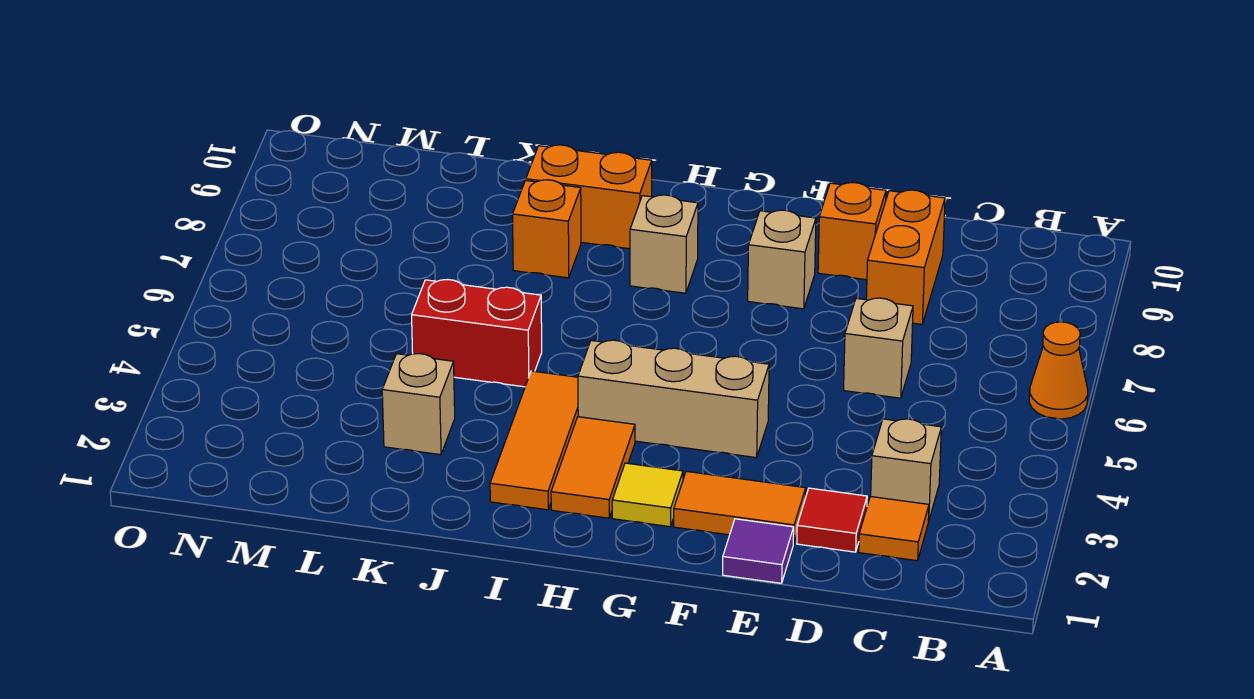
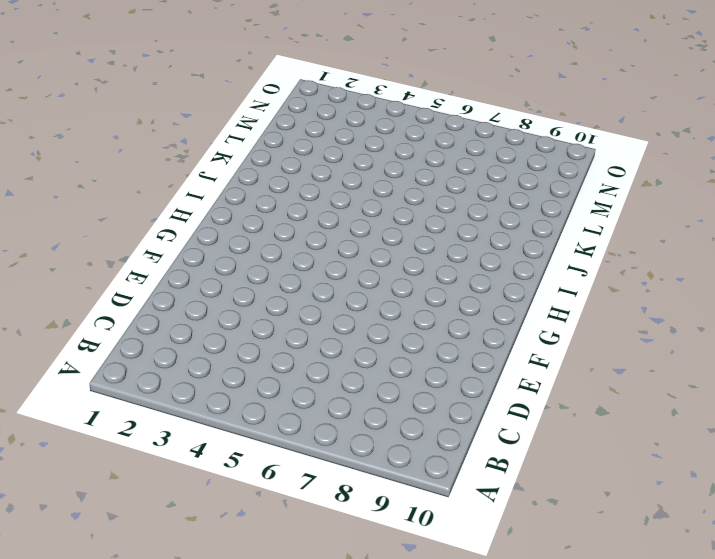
none -> orange 1x1 cone [1029,322,1088,419]
none -> orange 1x1 tile [859,496,929,561]
none -> tan 1x1 brick [871,419,941,521]

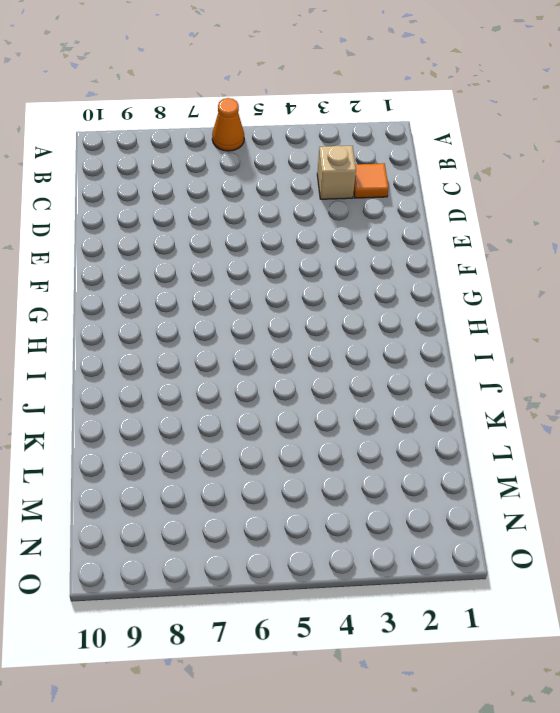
none -> red 1x1 tile [797,488,867,552]
none -> tan 1x1 brick [844,298,913,398]
none -> orange 1x2 brick [866,190,945,324]

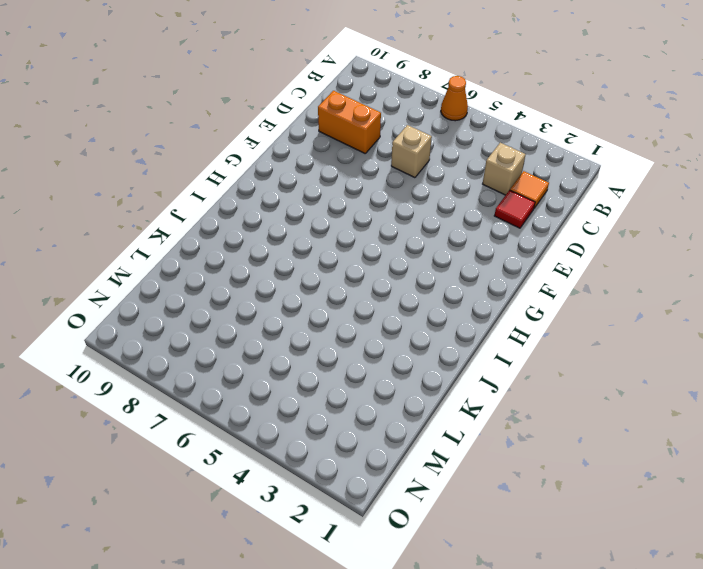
none -> purple 1x1 tile [723,519,794,583]
none -> orange 1x2 tile [674,471,806,544]
none -> orange 1x1 brick [818,183,886,280]

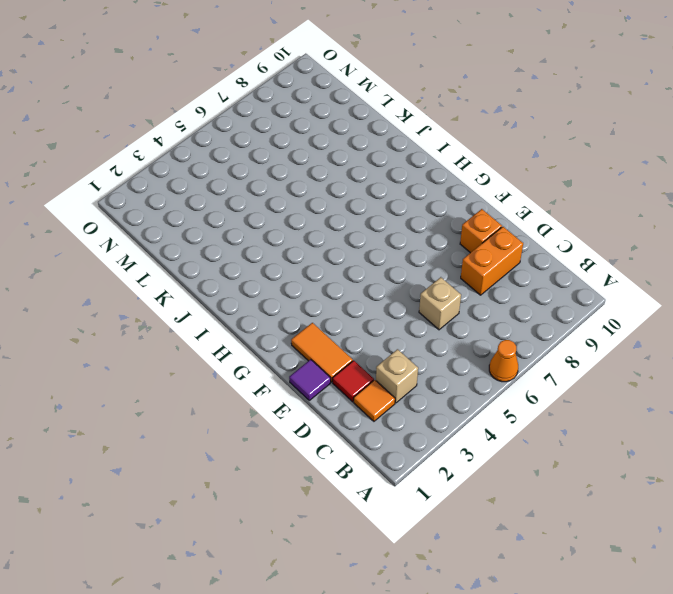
none -> tan 1x3 brick [578,340,769,458]
none -> tan 1x1 brick [748,210,816,309]
none -> yellow 1x1 tile [612,463,683,527]

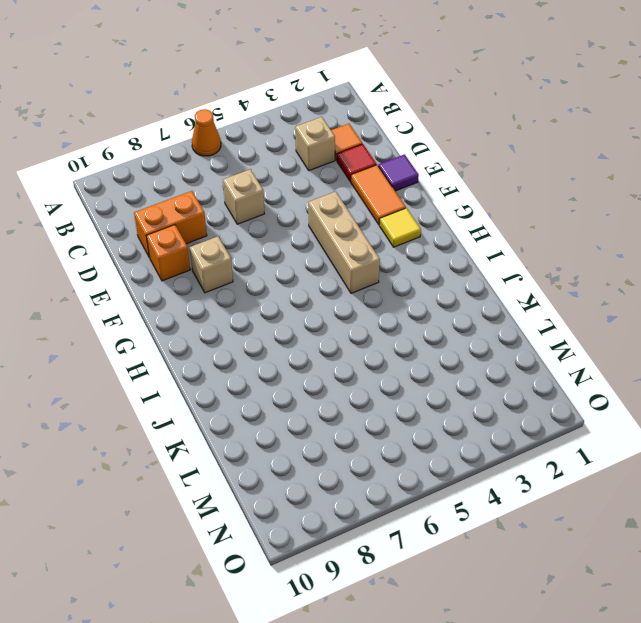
none -> orange 1x2 tile [551,417,635,518]
none -> tan 1x1 brick [630,195,698,293]
none -> orange 1x3 tile [490,371,578,510]

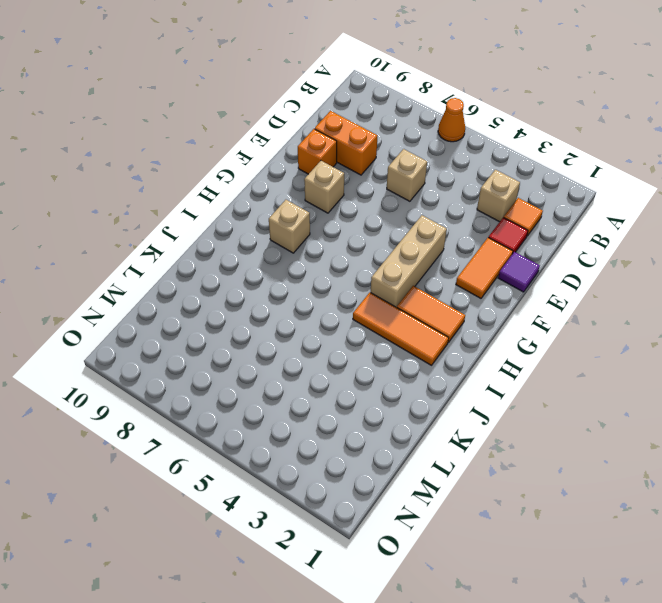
none -> yellow 1x1 tile [612,463,683,527]
none -> orange 1x2 brick [526,145,652,249]
none -> red 1x2 brick [412,280,542,387]

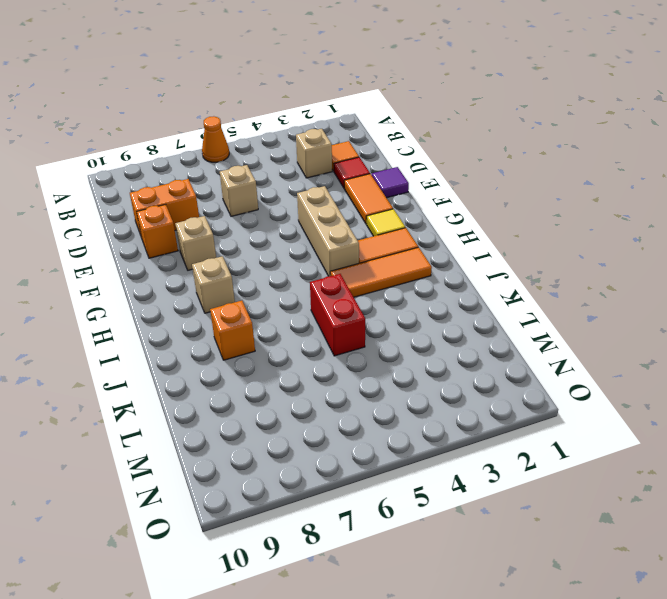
none -> orange 1x2 brick [526,145,652,249]
none -> tan 1x1 brick [382,354,455,455]

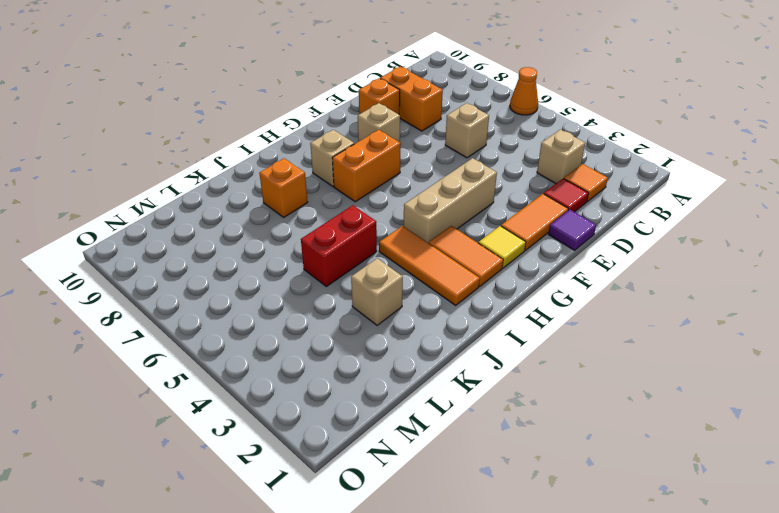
orange 1x2 brick [332,130,401,202] -> orange 1x2 brick moved to [526,145,652,249]

